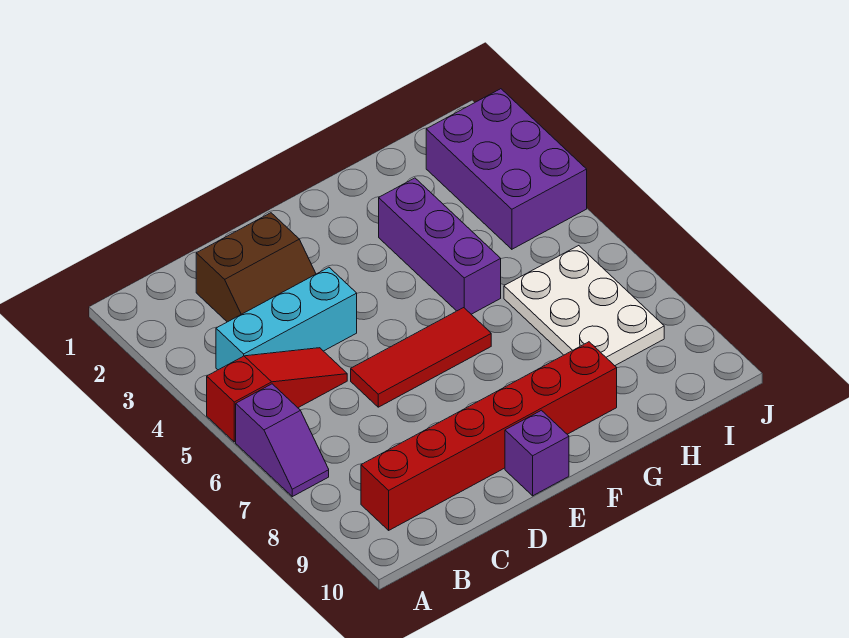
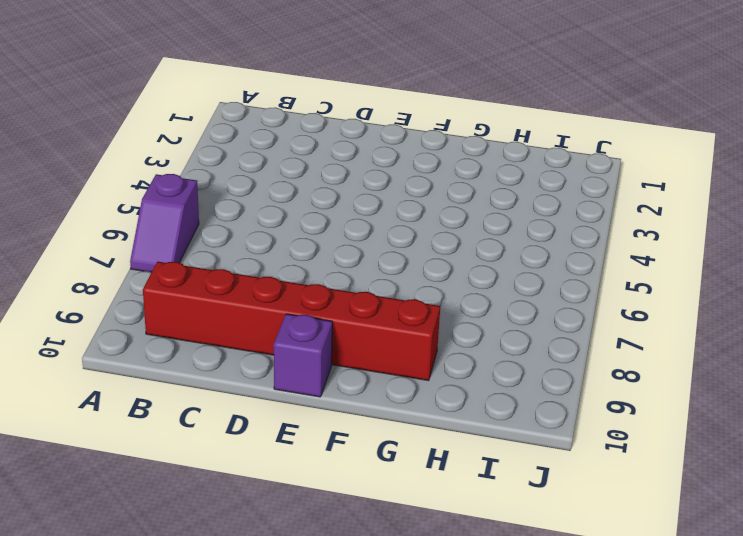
none -> red 1x3 slope [207,348,347,442]
none -> cyan 1x3 brick [216,267,357,370]

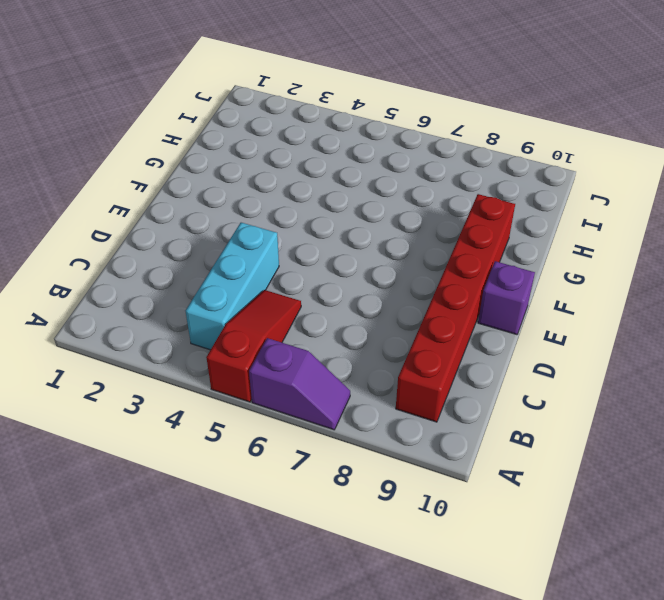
none -> brown 2x2 slope [196,213,316,322]
none -> red 1x3 tile [351,308,491,407]

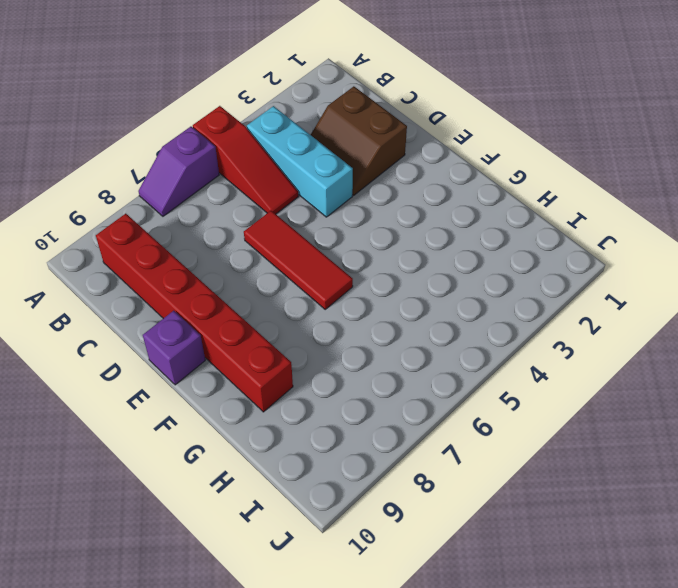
none -> purple 1x3 brick [379,178,501,314]
none -> white 2x3 plate [504,246,664,366]

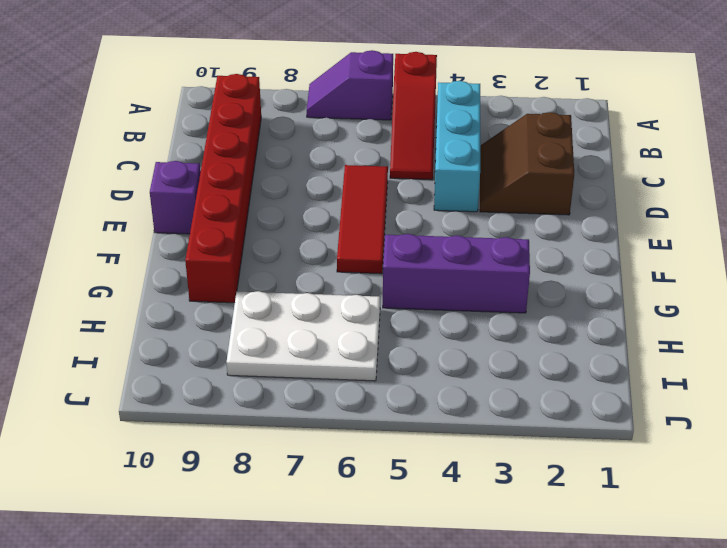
none -> purple 2x3 brick [426,89,587,249]

